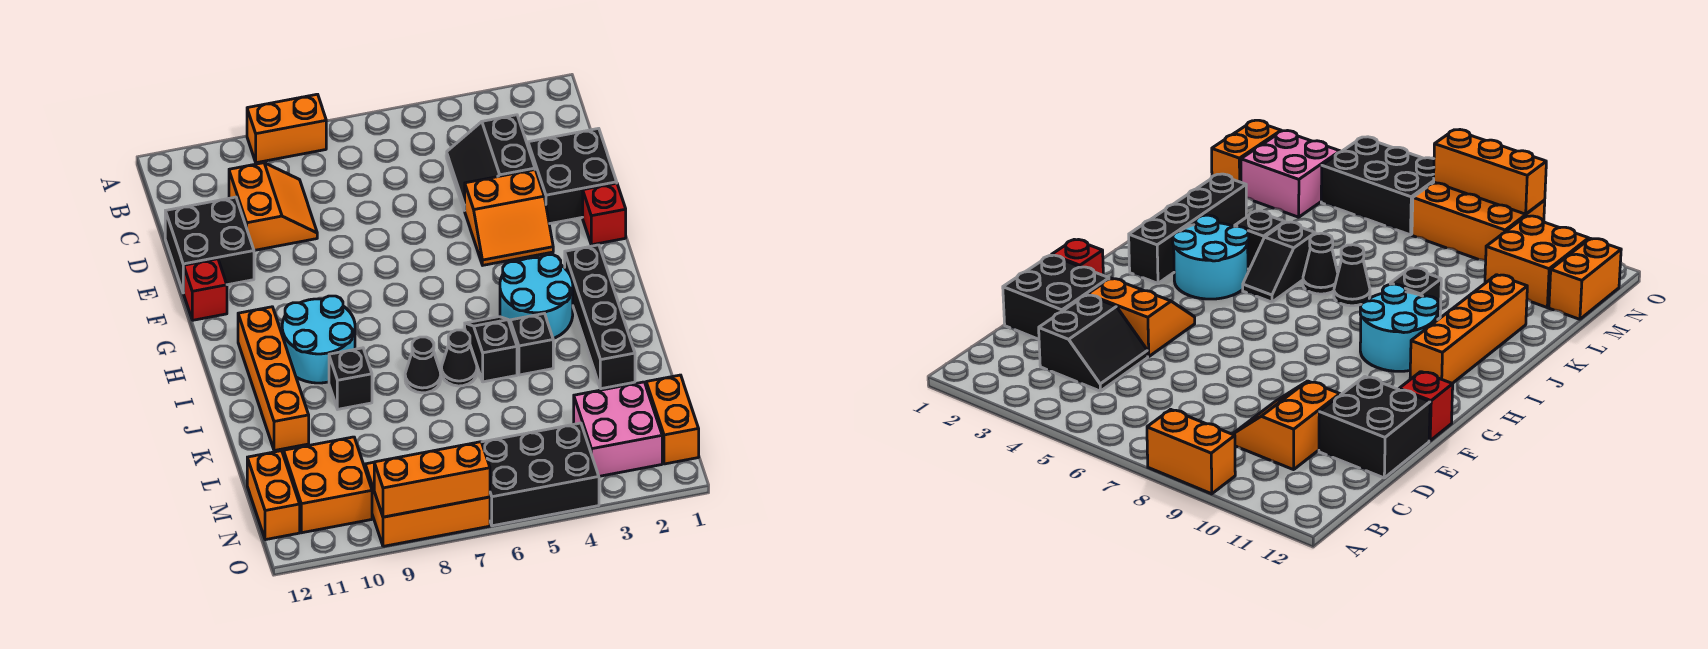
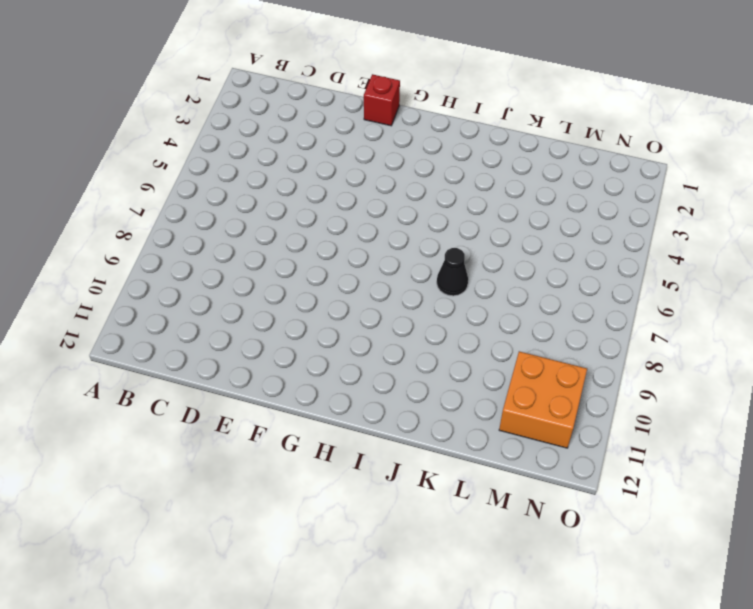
none -> orange 1x2 brick [247,94,326,163]
none -> black 2x2 slope [447,115,535,210]
none -> orange 2x2 slope [229,163,317,250]

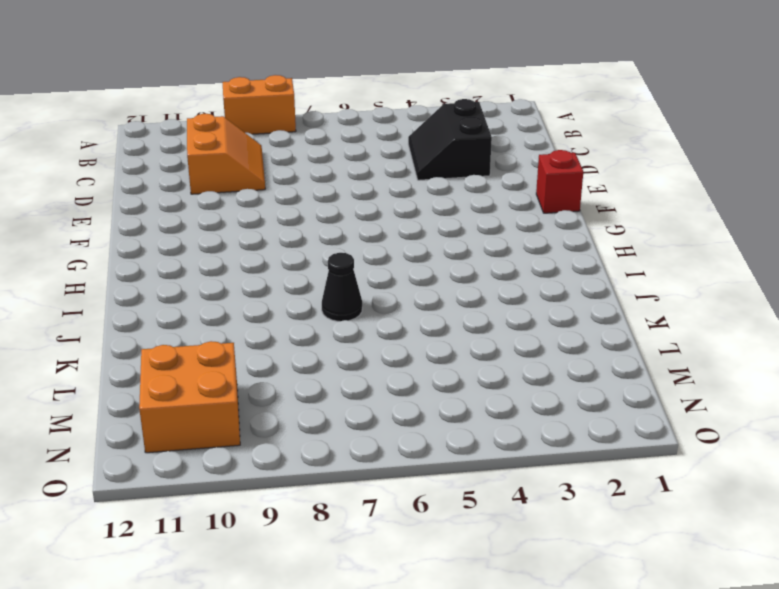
none -> black 2x2 brick [528,128,617,224]
none -> black 2x2 brick [165,197,254,293]
none -> orange 2x2 slope [464,170,553,265]

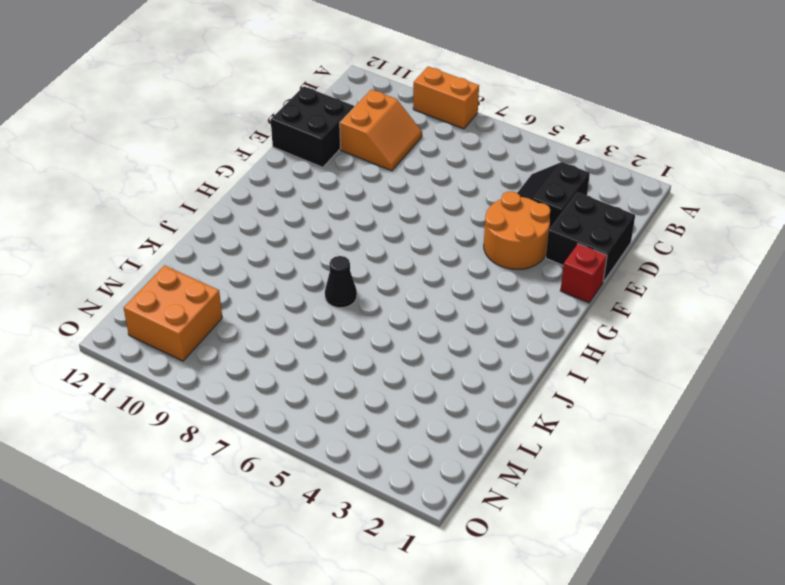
orange 2x2 round brick [484,191,550,269] -> orange 2x2 slope [464,170,553,265]
none -> red 1x1 brick [184,259,227,320]
none -> black 1x4 brick [565,245,635,389]
none -> cyan 2x2 round brick [500,255,573,338]

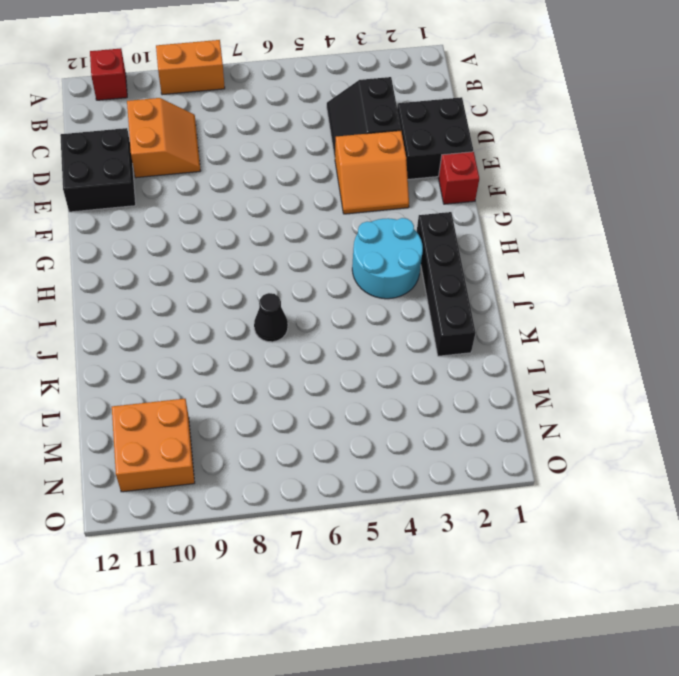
red 1x1 brick [90,48,127,100] -> red 1x1 brick moved to [184,259,227,320]
none -> cyan 2x2 round brick [282,296,355,383]
none -> orange 1x4 brick [238,307,309,451]
none -> black 1x2 slope [465,317,517,382]

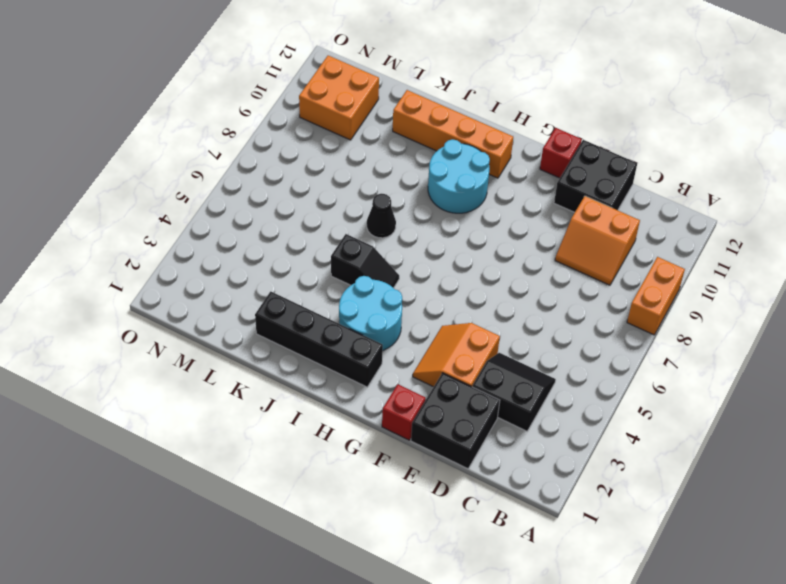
none -> black 1x1 brick [510,314,553,375]
none -> black 1x1 cone [441,330,477,386]
none -> black 1x1 brick [329,348,372,409]

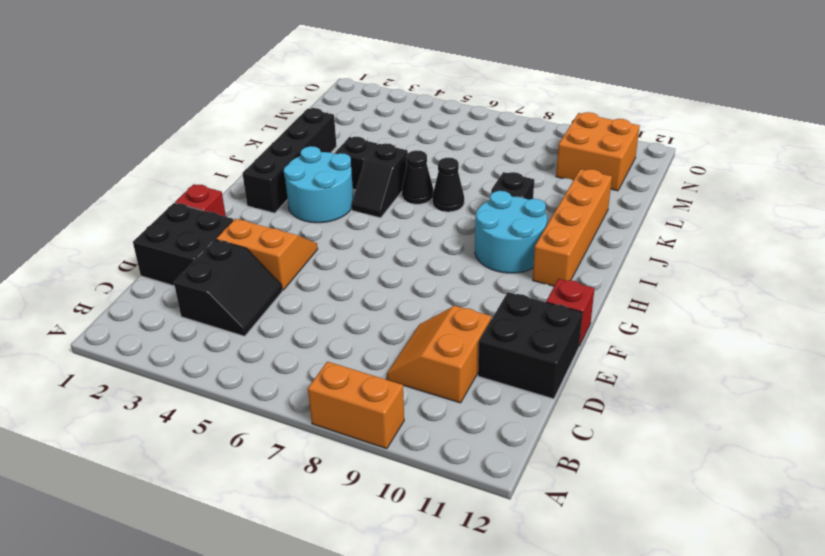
none -> orange 1x2 brick [646,375,699,464]
none -> pink 2x2 brick [574,382,662,476]
none -> orange 1x2 brick [247,451,300,540]

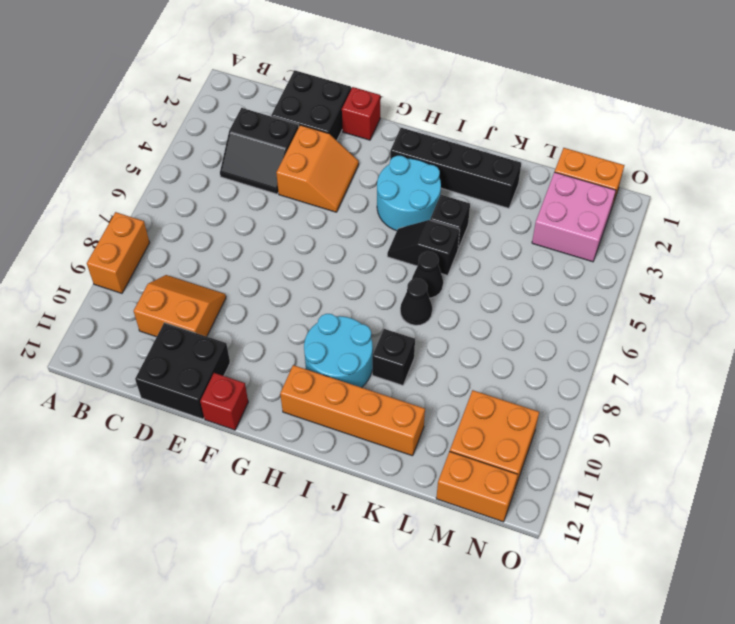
none -> black 2x3 brick [482,423,599,526]
none -> orange 2x3 brick [365,462,490,546]
none -> orange 1x3 brick [374,442,490,517]

